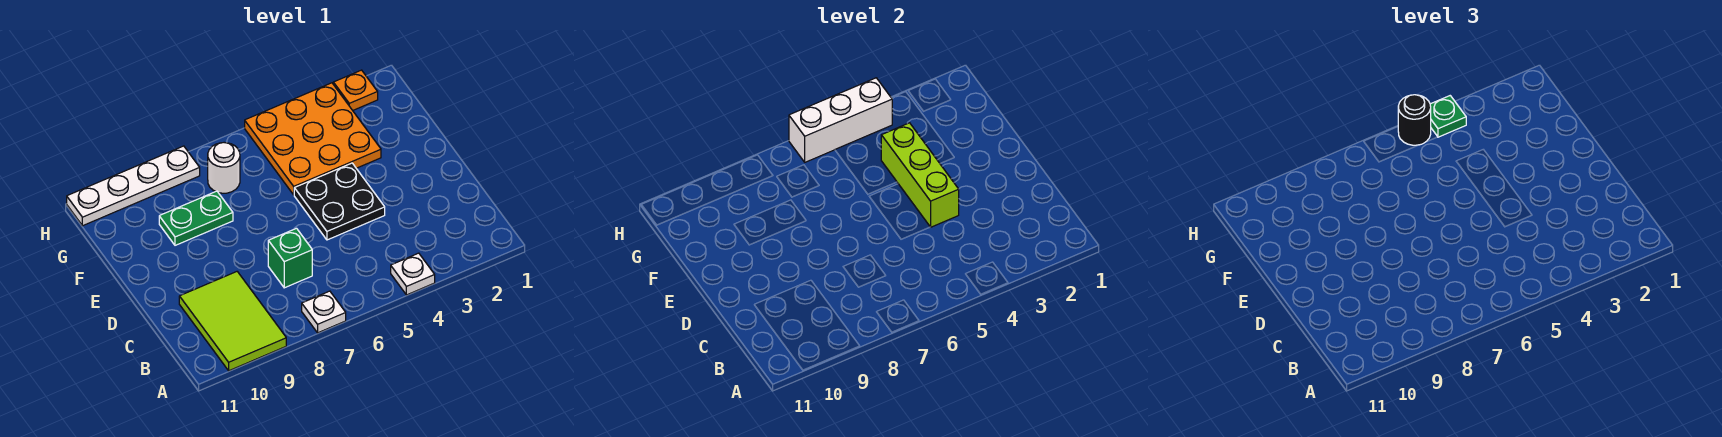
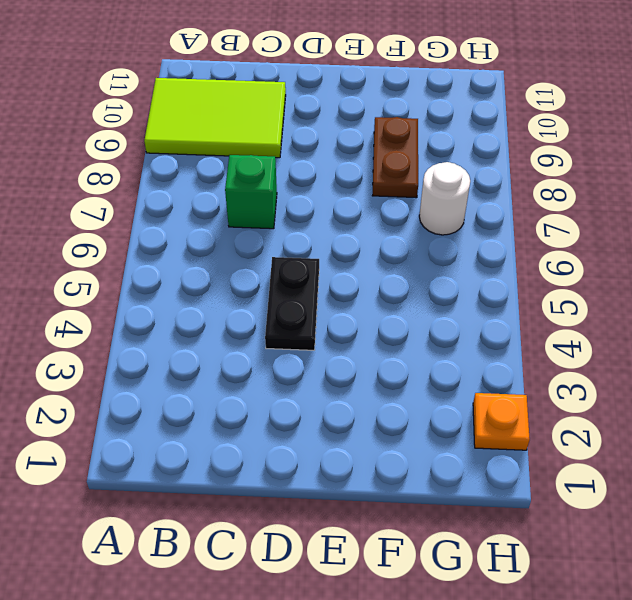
black 1x2 plate [265,257,319,350] -> black 2x2 plate [294,163,385,240]
brown 1x2 plate [372,117,418,198] -> green 1x2 plate [159,191,233,245]
none -> white 1x1 plate [391,253,435,295]
none -> white 1x1 plate [302,291,346,333]
none -> orange 3x3 plate [245,83,381,195]

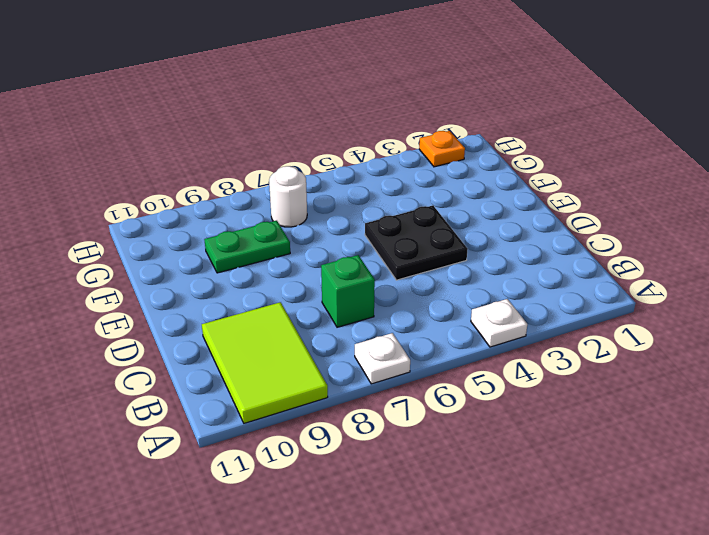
none -> orange 3x3 plate [245,83,381,195]
none -> white 1x4 plate [67,146,200,226]
none -> lime 1x3 brick [881,123,959,227]

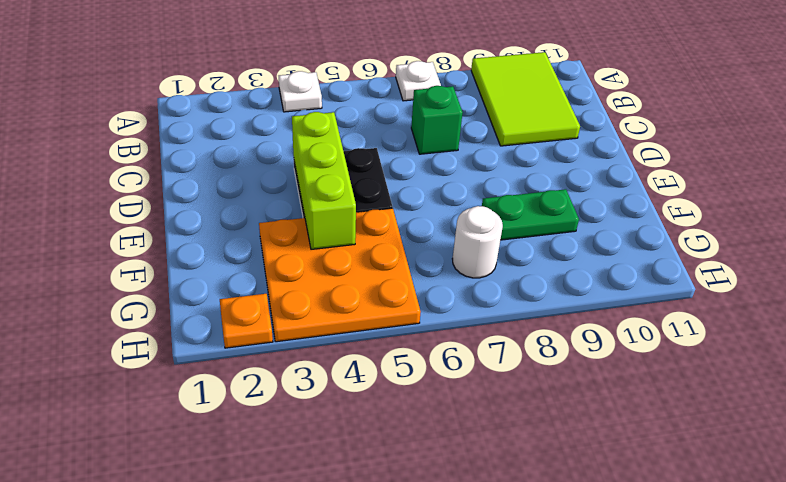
none -> white 1x4 plate [67,146,200,226]
none -> white 1x3 brick [789,78,892,162]
none -> green 1x1 plate [1430,96,1466,137]

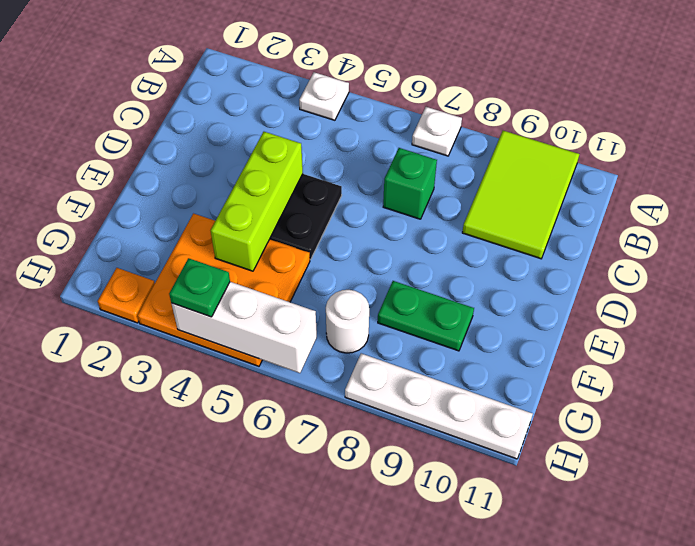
none -> black 1x1 round brick [1398,95,1431,145]

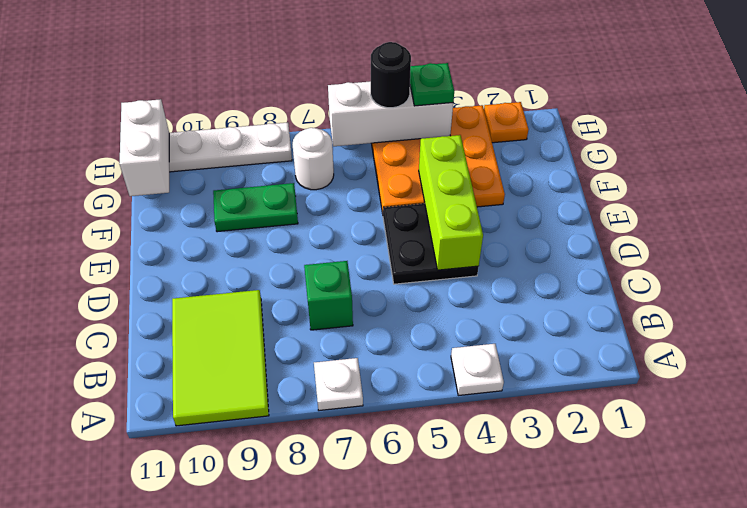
white 1x2 brick [119,99,169,196] -> none

